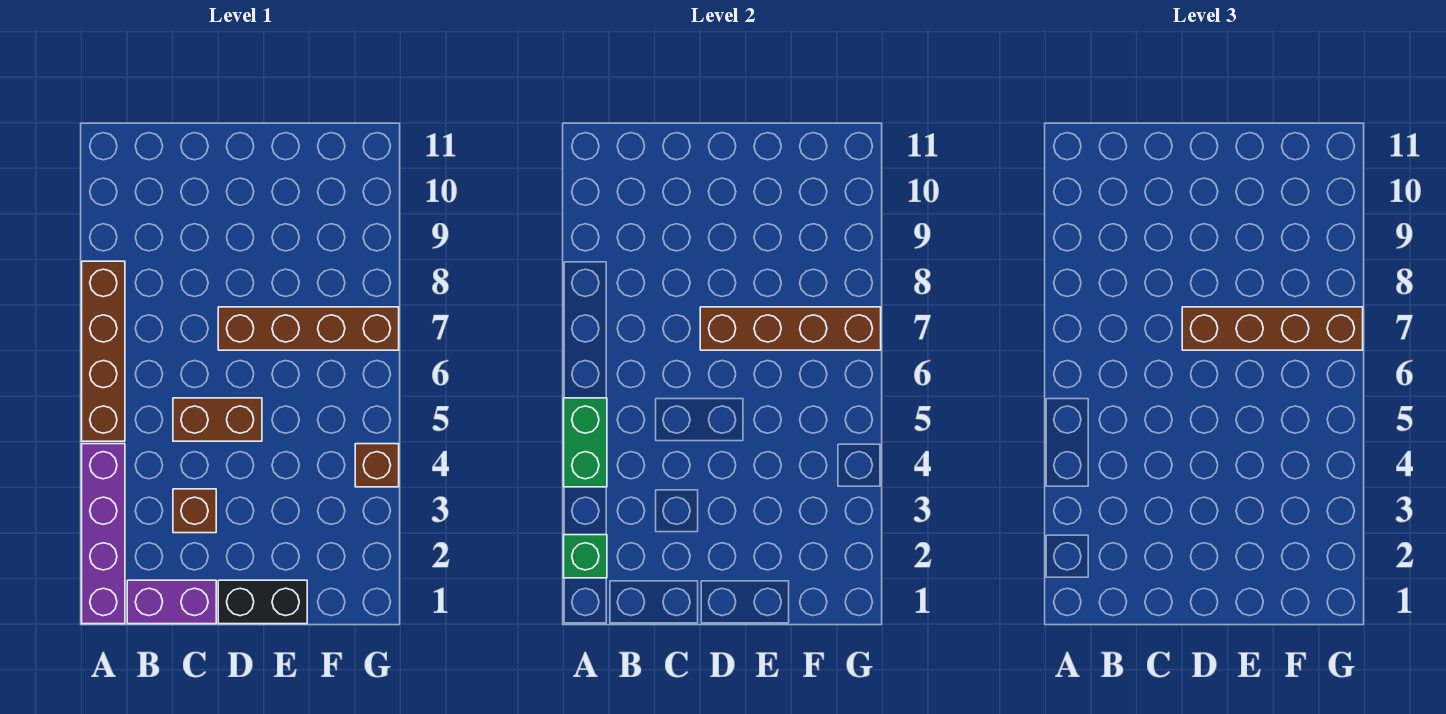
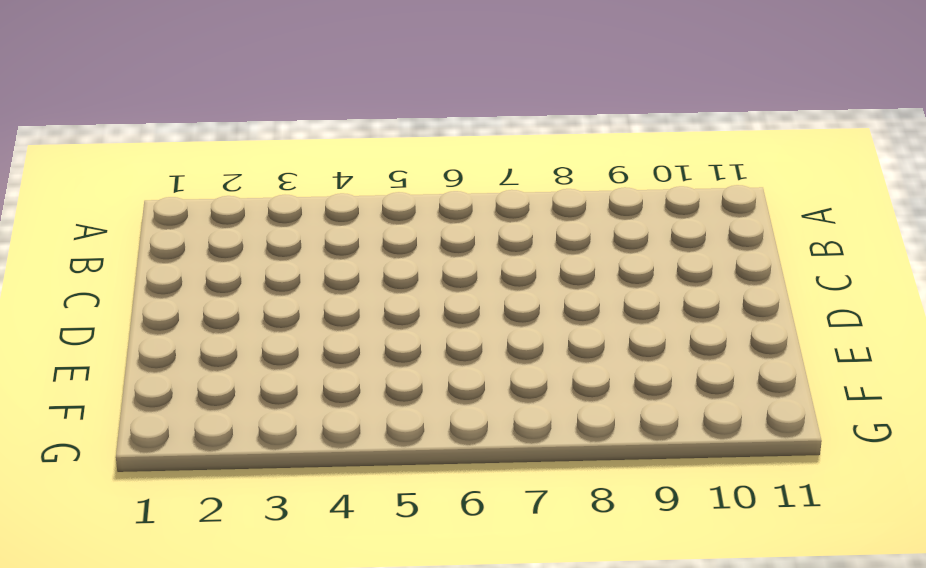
none -> purple 1x4 brick [82,444,125,624]
none -> brown 1x4 brick [82,261,125,441]
none -> purple 1x2 brick [127,580,216,624]

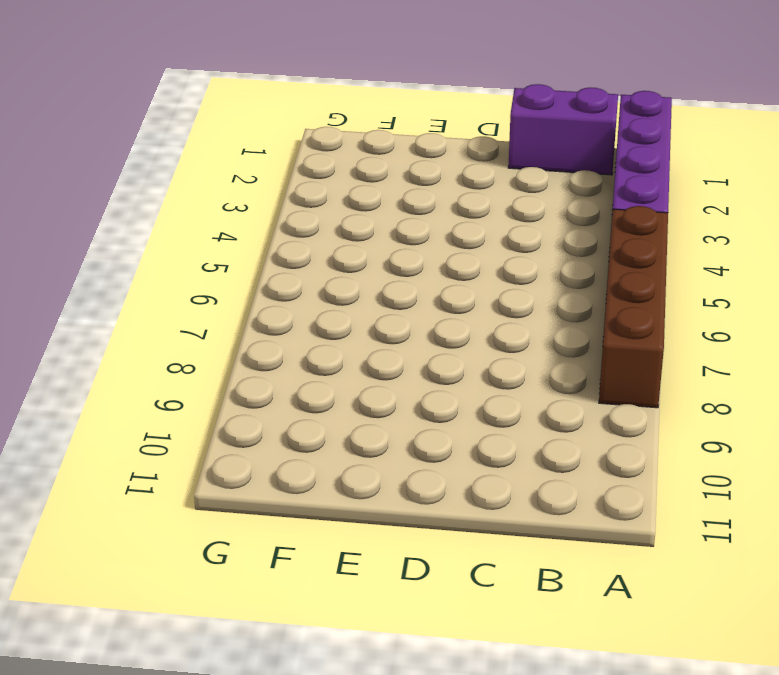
none -> brown 1x1 brick [173,489,216,533]
none -> brown 1x2 brick [173,398,262,441]
none -> black 1x2 brick [218,580,307,624]

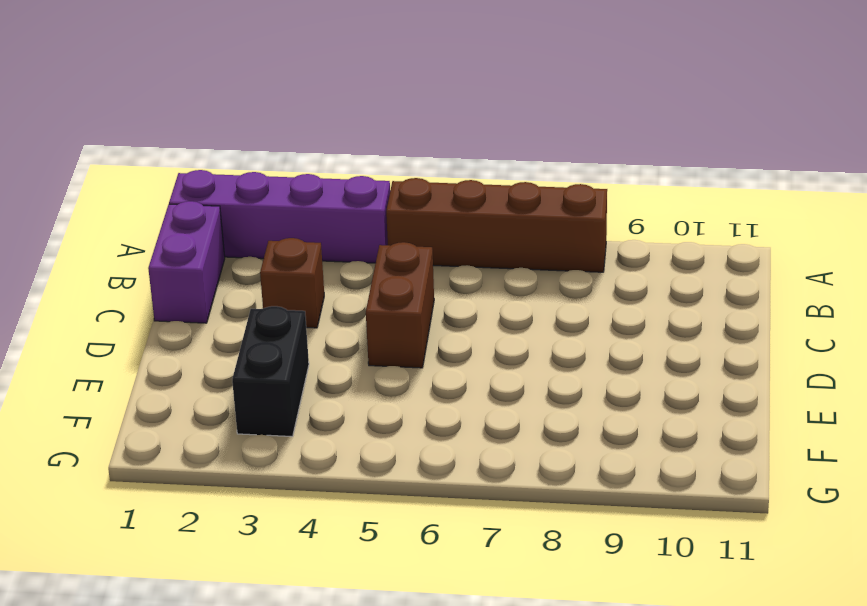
black 1x2 brick [232,306,309,436] -> black 1x2 brick moved to [218,580,307,624]
none -> brown 1x4 brick [218,307,399,350]
none -> brown 1x1 brick [355,444,399,487]
none -> green 1x1 brick [564,535,607,578]

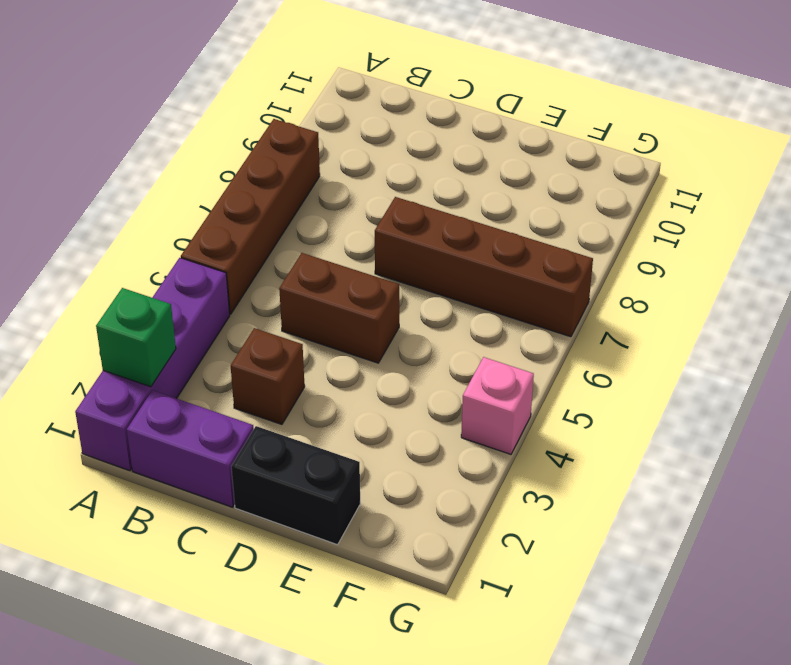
pink 1x1 brick [461,357,534,454] -> brown 1x1 brick [355,444,399,487]
none -> green 1x2 brick [564,398,607,487]
none -> brown 1x4 brick [700,307,881,350]
none -> brown 1x4 brick [1182,307,1363,350]

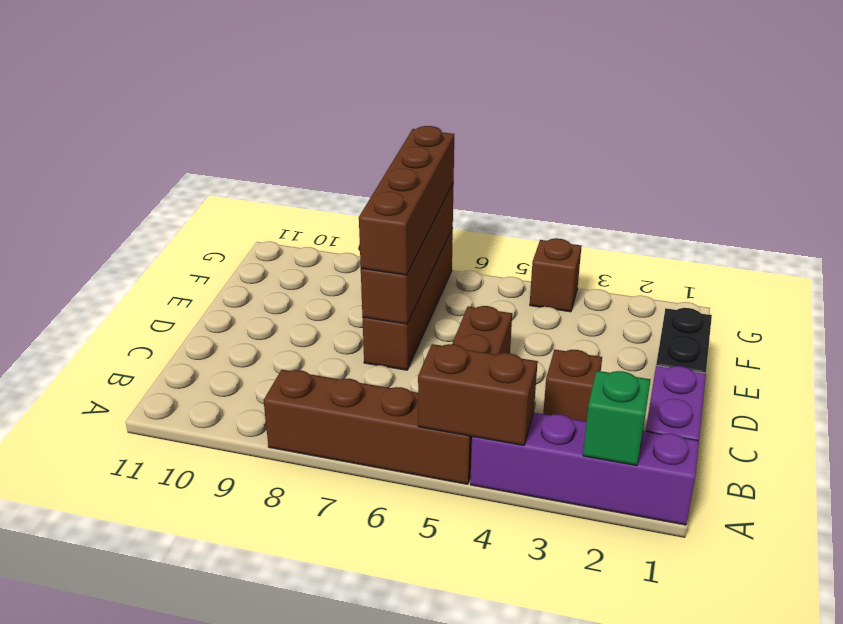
brown 1x2 brick [418,344,538,446] -> green 1x2 brick [564,398,607,487]

